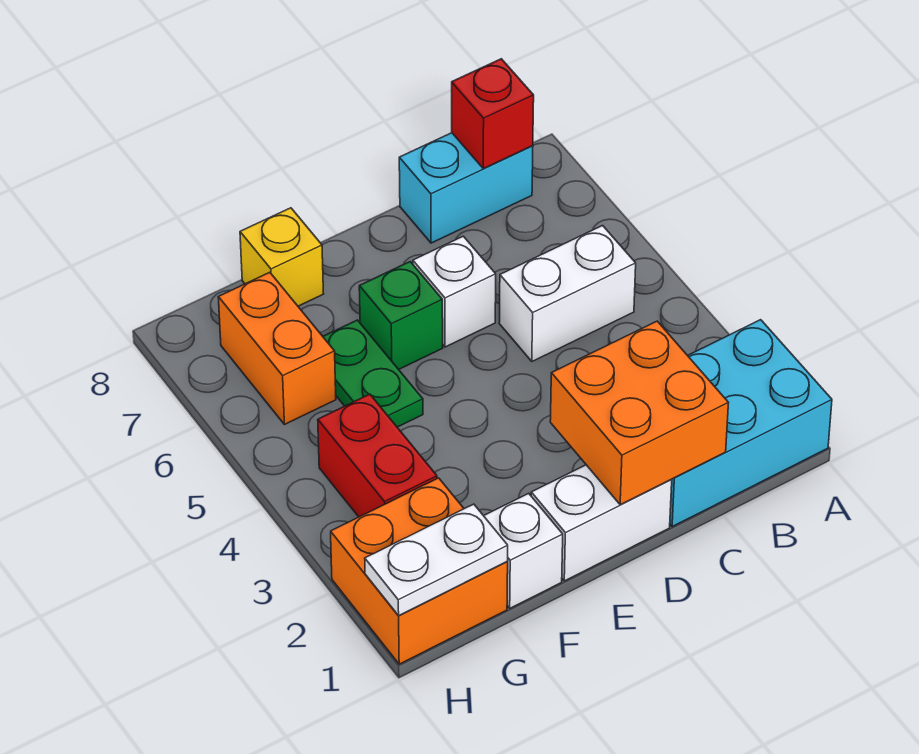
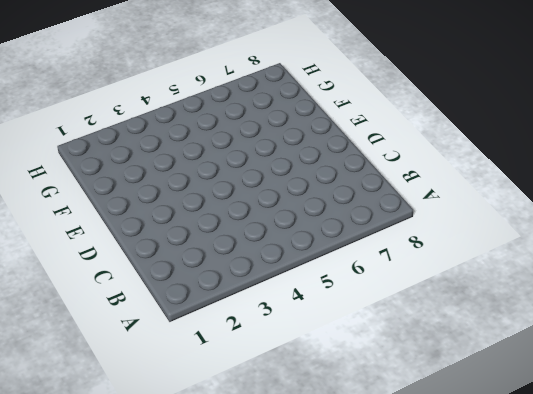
none -> cyan 2x3 brick [670,320,832,527]
none -> white 1x2 brick [499,226,636,361]
none -> cyan 1x2 brick [399,133,533,243]

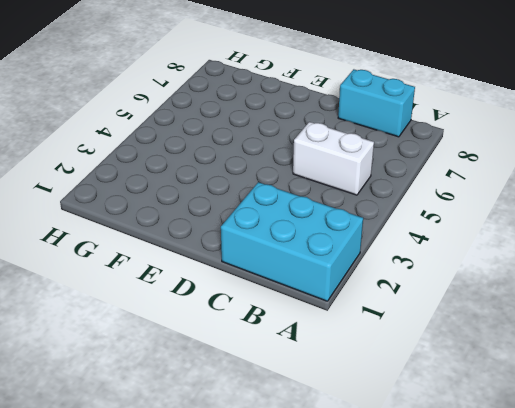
none -> white 1x2 brick [531,465,672,581]
none -> white 1x1 brick [413,236,496,347]
none -> green 1x1 brick [359,262,443,369]

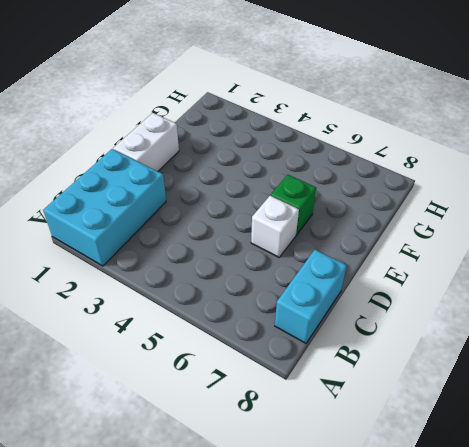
none -> white 1x2 brick [499,226,636,361]
none -> white 1x1 brick [484,493,563,608]
none -> green 1x2 plate [323,320,423,427]

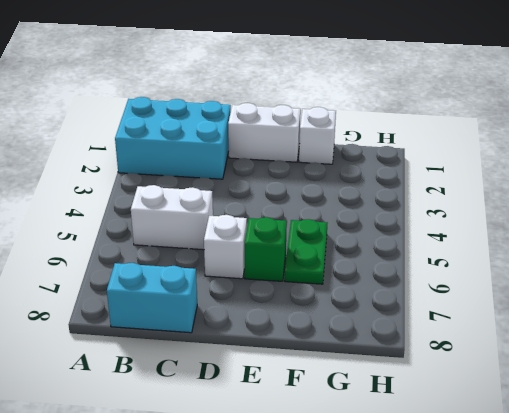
none -> yellow 1x1 brick [240,208,323,306]
none -> orange 2x2 brick [331,478,508,664]
none -> red 1x2 brick [318,394,437,517]

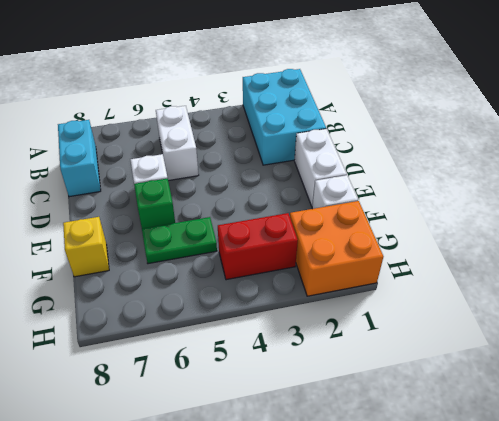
none -> orange 1x2 brick [218,272,336,425]
none -> red 1x1 brick [452,59,534,169]
none -> orange 2x2 brick [550,321,728,505]

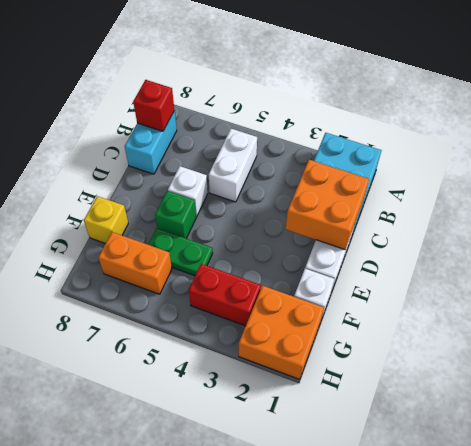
none -> white 1x2 plate [365,504,508,616]

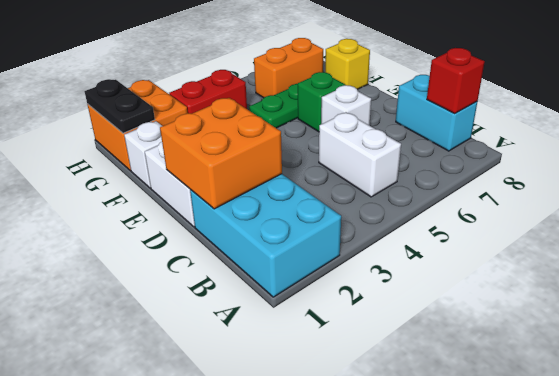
black 1x2 plate [85,79,155,133] -> white 1x2 plate [365,504,508,616]

